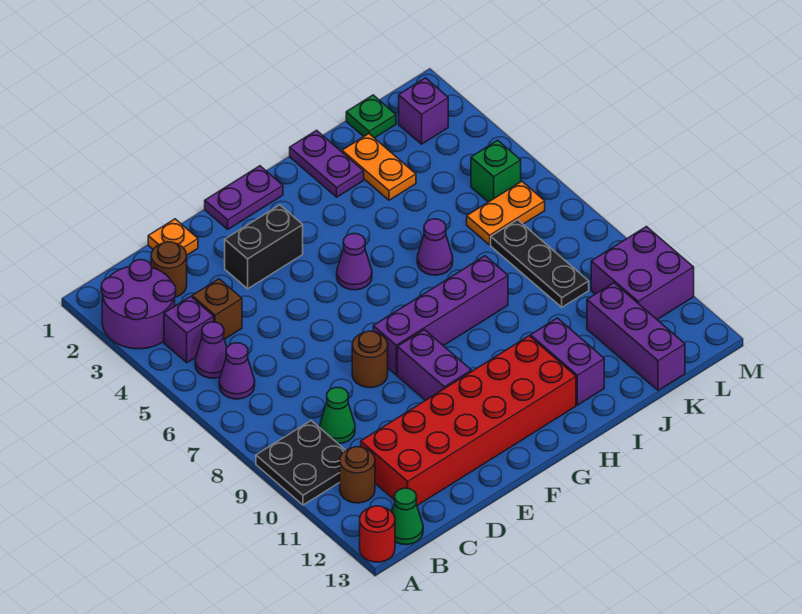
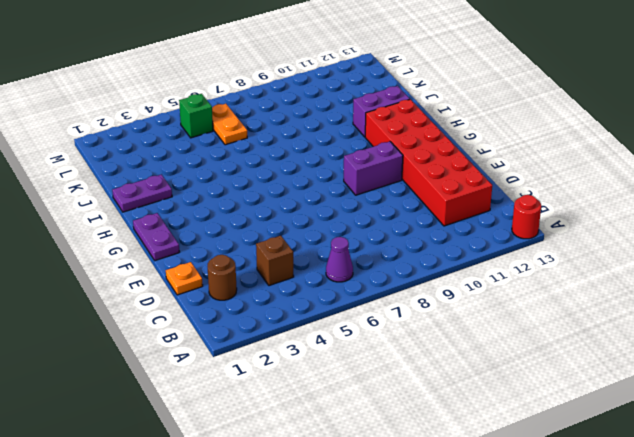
none -> purple 2x2 round brick [101,260,176,349]
none -> black 2x2 plate [256,421,346,505]
none -> purple 1x1 brick [164,297,214,363]
none -> purple 1x1 cone [195,322,227,378]

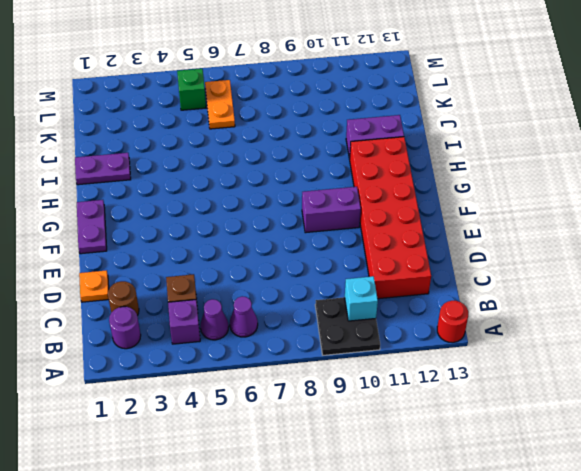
purple 1x1 round brick [109,307,141,349] -> purple 2x2 round brick [101,260,176,349]
cyan 1x1 brick [345,276,378,321] -> none
none -> brown 1x1 round brick [340,447,375,503]
none -> green 1x1 cone [392,488,423,545]
none -> green 1x1 cone [320,387,355,444]
none -> black 1x2 brick [225,205,303,289]

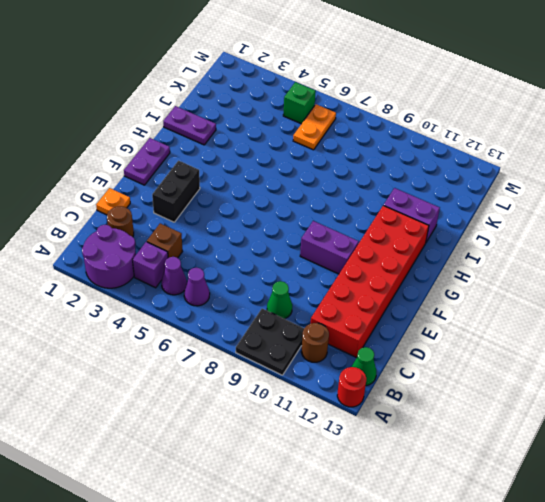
none -> brown 1x1 round brick [352,331,388,388]
none -> purple 1x4 brick [373,256,508,375]
none -> purple 1x1 cone [337,234,372,290]
none -> purple 1x1 cone [417,219,453,275]

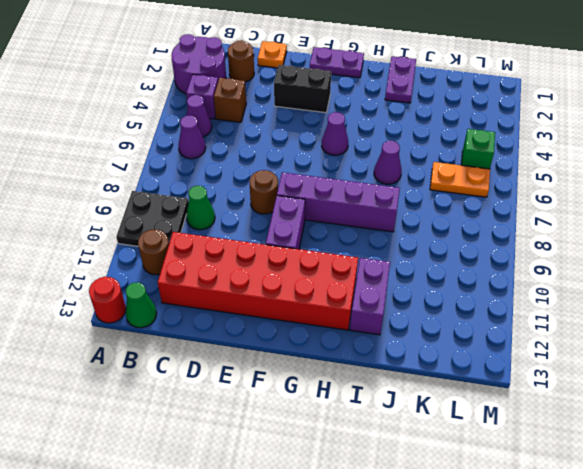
none -> orange 1x2 plate [342,134,416,200]
none -> green 1x1 plate [346,95,396,138]
none -> black 1x3 plate [491,220,589,307]
none -> purple 1x3 brick [587,283,685,390]

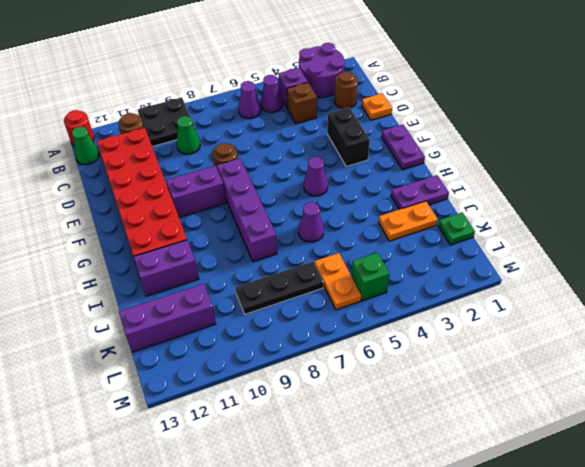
none -> purple 1x1 brick [399,78,448,144]
none -> purple 2x2 brick [591,227,694,319]

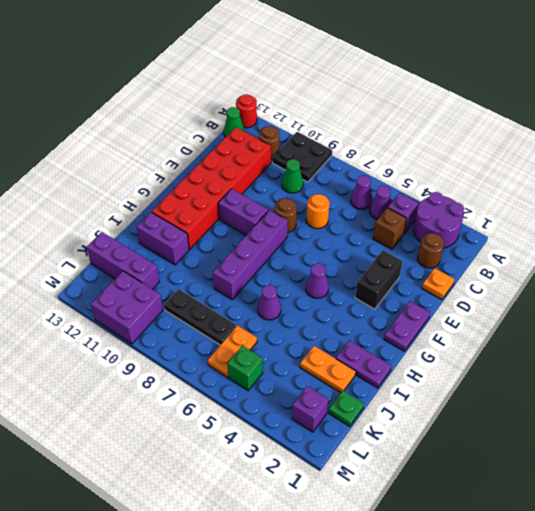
orange 1x1 round brick [306,194,330,229] -> none

